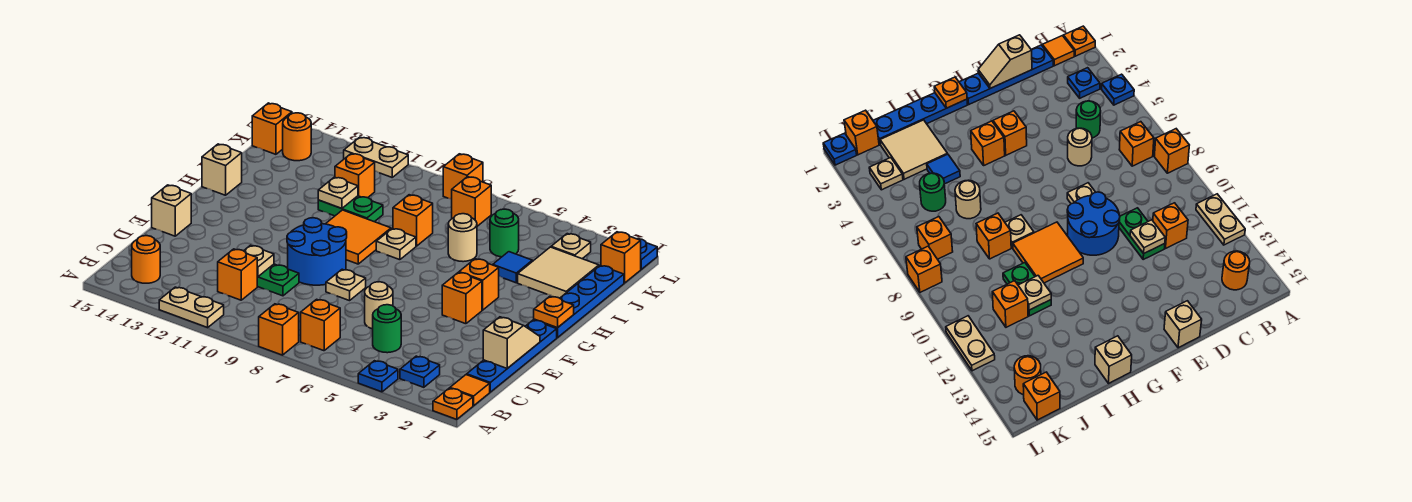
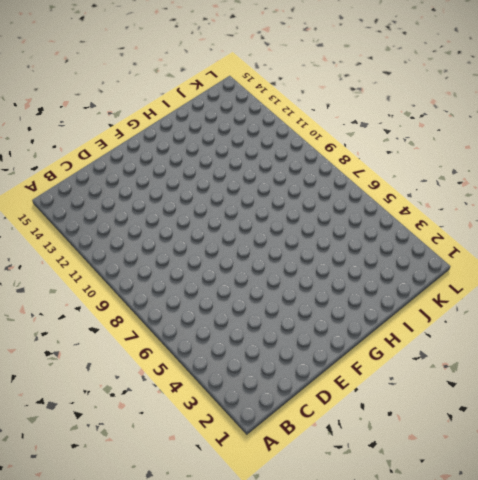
none -> orange 1x1 plate [433,388,473,419]
none -> blue 1x1 plate [358,361,398,392]
none -> orange 1x1 brick [259,304,299,355]
none -> tan 1x2 plate [159,287,224,327]

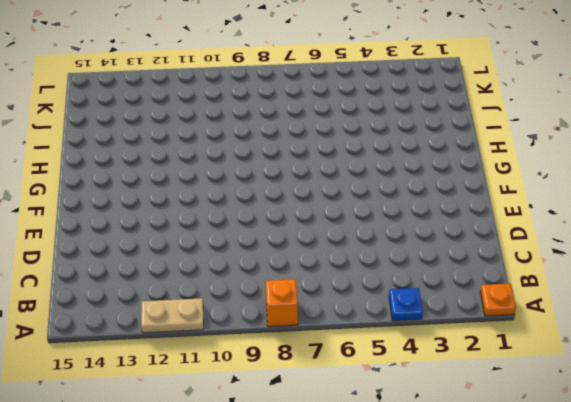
none -> orange 1x1 tile [450,375,490,406]
none -> blue 1x1 plate [400,356,440,387]
none -> orange 1x1 brick [301,299,340,351]
none -> orange 1x1 round brick [132,236,160,283]

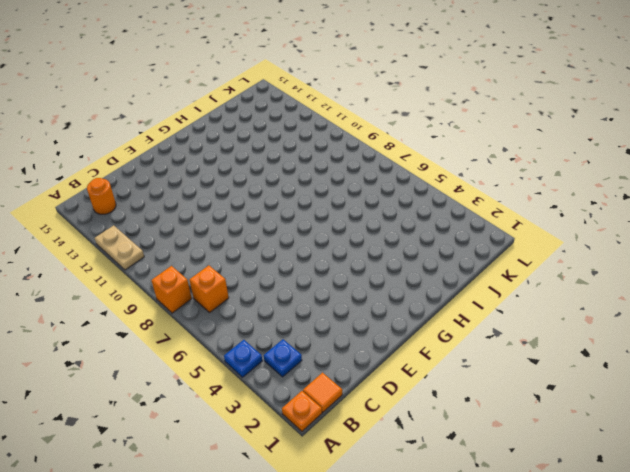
none -> blue 1x4 plate [467,320,557,392]
none -> green 1x1 round brick [373,305,401,353]
none -> orange 1x1 brick [218,249,257,300]
none -> tan 1x1 round brick [365,282,393,329]

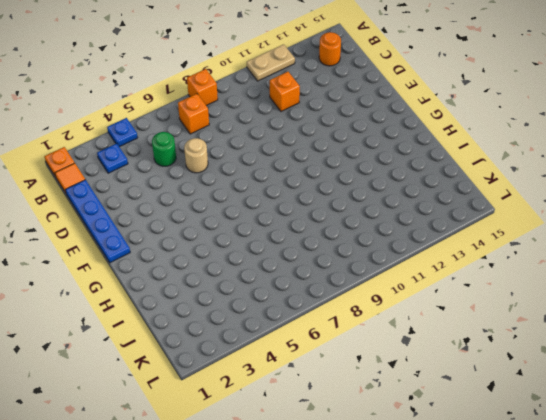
none -> green 1x2 plate [257,264,299,296]
none -> tan 1x1 plate [326,269,366,301]
none -> blue 2x2 round brick [287,218,347,285]
none -> tan 1x1 brick [152,185,191,236]

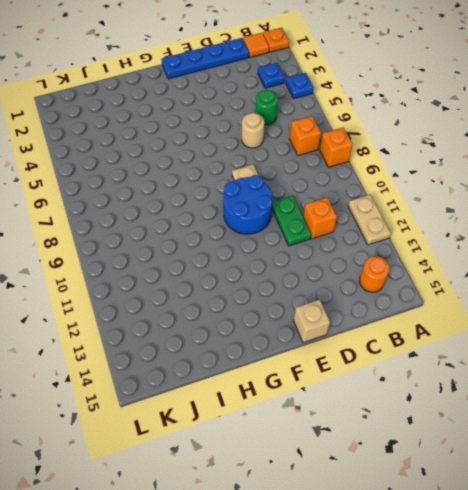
none -> orange 1x1 brick [442,272,482,324]
none -> blue 1x4 plate [534,266,624,338]
none -> orange 1x1 brick [459,259,499,310]
none -> orange 2x2 tile [326,210,391,264]

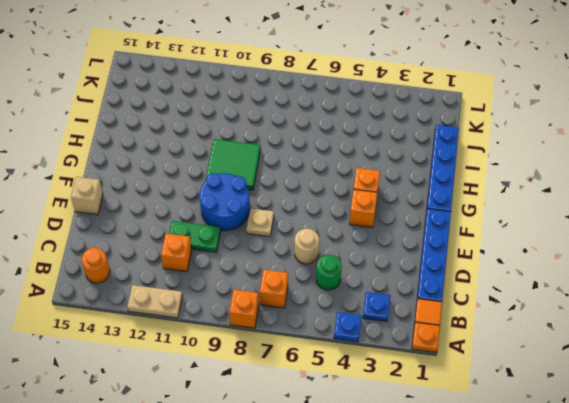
green 2x2 tile [206,139,261,190] -> orange 2x2 tile [326,210,391,264]
none -> tan 1x1 plate [376,228,416,260]
none -> tan 1x1 brick [202,144,242,195]
none -> tan 2x2 tile [518,247,599,298]
none -> blue 1x1 tile [493,252,532,283]

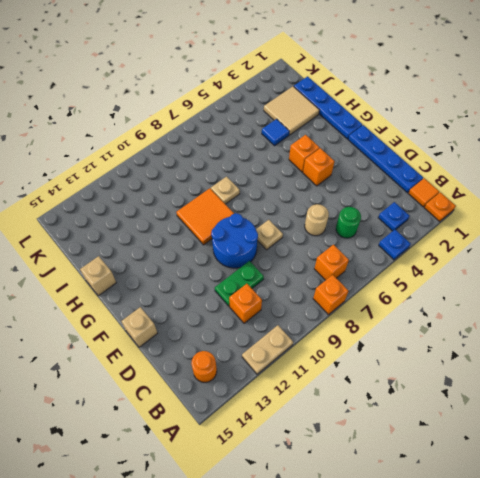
none -> tan 1x1 round brick [448,214,477,262]
none -> orange 1x1 brick [393,195,433,246]
none -> green 1x2 plate [318,196,383,222]
none -> green 1x1 round brick [490,209,519,257]

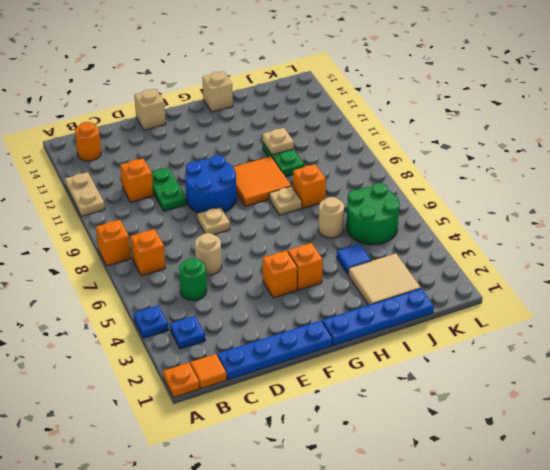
green 2x2 round brick [346,183,400,244] -> green 1x1 round brick [490,209,519,257]
none -> orange 1x1 brick [335,154,375,198]
none -> orange 1x1 brick [601,232,641,283]
none -> tan 1x1 plate [551,234,591,259]
none -> orange 1x1 brick [452,177,491,226]

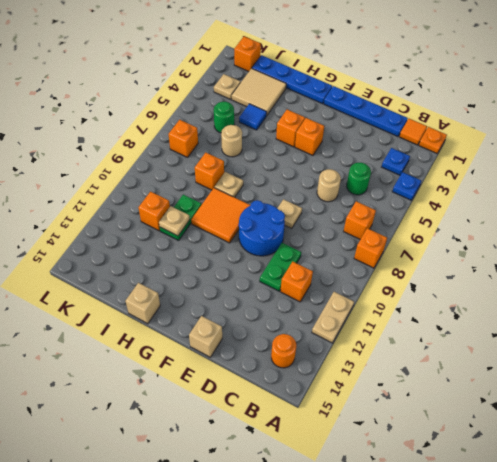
none -> orange 1x1 round brick [283,113,311,161]
none -> orange 1x1 brick [252,103,292,154]
none -> blue 1x1 plate [638,239,657,269]
none -> orange 1x1 brick [443,154,483,199]

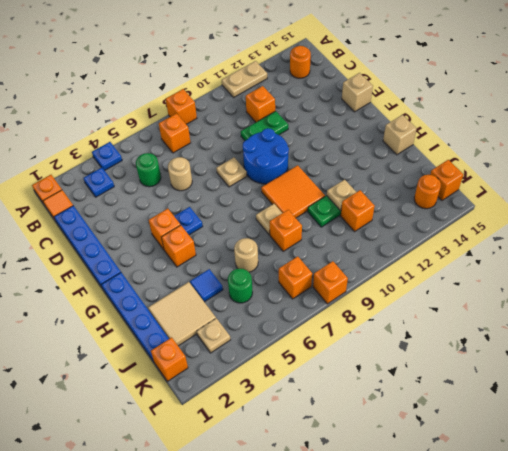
blue 1x1 plate [174,207,203,235] -> blue 1x1 plate moved to [638,239,657,269]
none -> tan 1x2 plate [344,137,408,177]
none -> tan 1x2 slope [483,317,540,368]
none -> tan 1x1 plate [244,245,274,277]
none -> orange 1x1 plate [534,297,574,328]

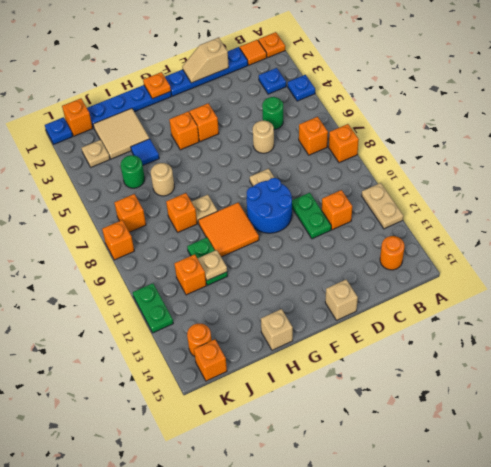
green 1x2 plate [133,283,173,333] -> tan 1x2 plate [344,137,408,177]
none -> tan 1x1 plate [244,245,274,277]

